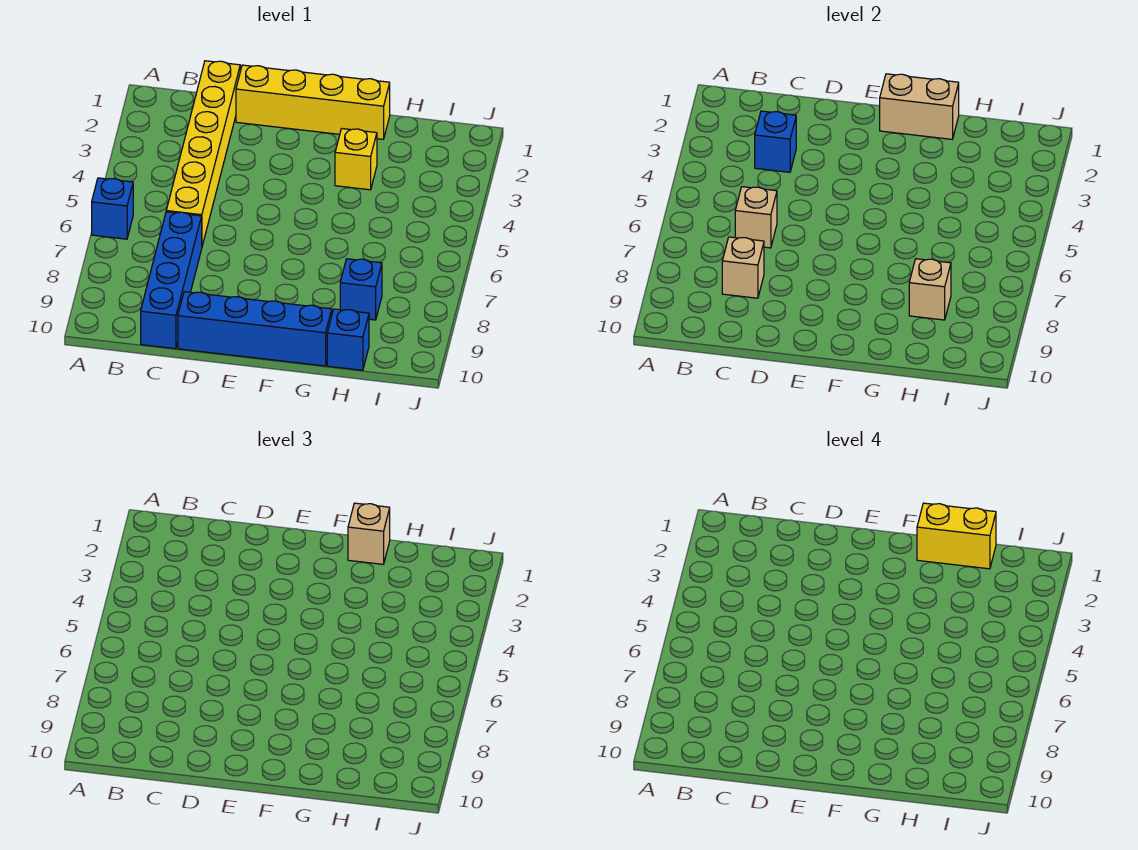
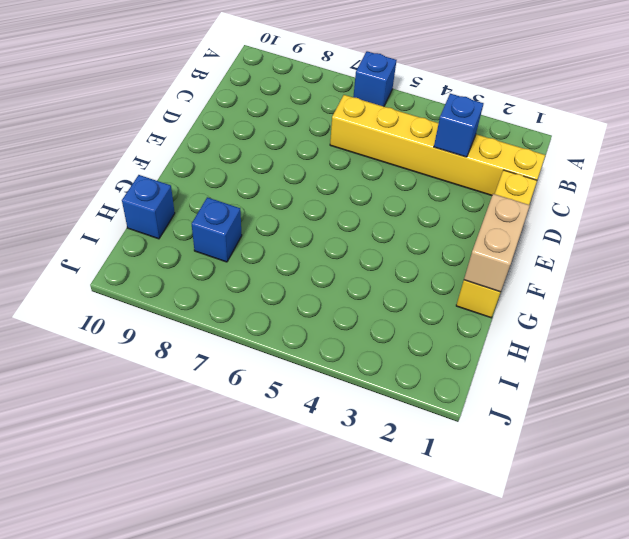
none -> blue 1x4 brick [141,212,202,349]
none -> blue 1x4 brick [178,292,332,366]
none -> yellow 1x1 brick [335,129,377,190]

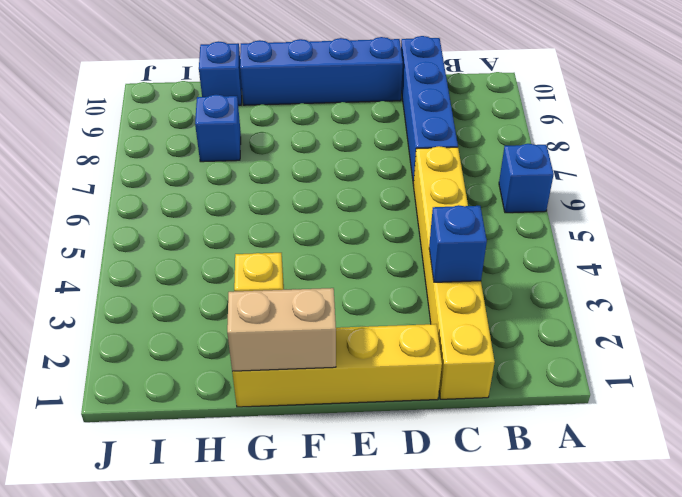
none -> tan 1x1 brick [735,187,777,248]
none -> tan 1x1 brick [722,237,764,298]
none -> tan 1x1 brick [909,259,951,320]

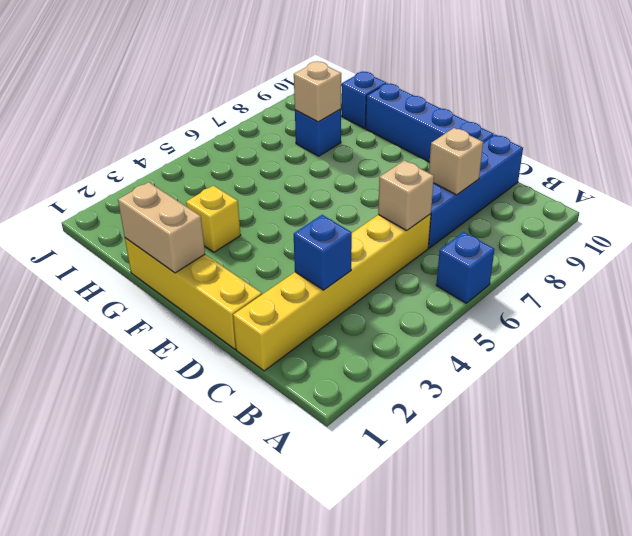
none -> tan 1x1 brick [348,503,390,564]
none -> yellow 1x2 brick [917,503,996,569]

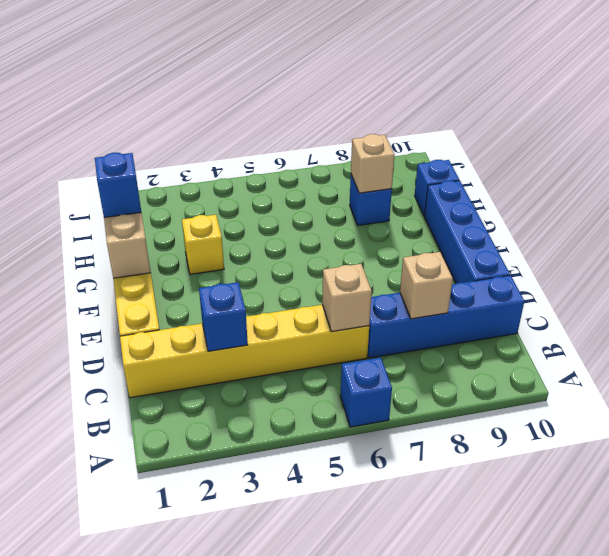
blue 1x1 brick [95,153,141,217] -> tan 1x1 brick [348,503,390,564]
none -> yellow 1x2 brick [917,503,996,569]

